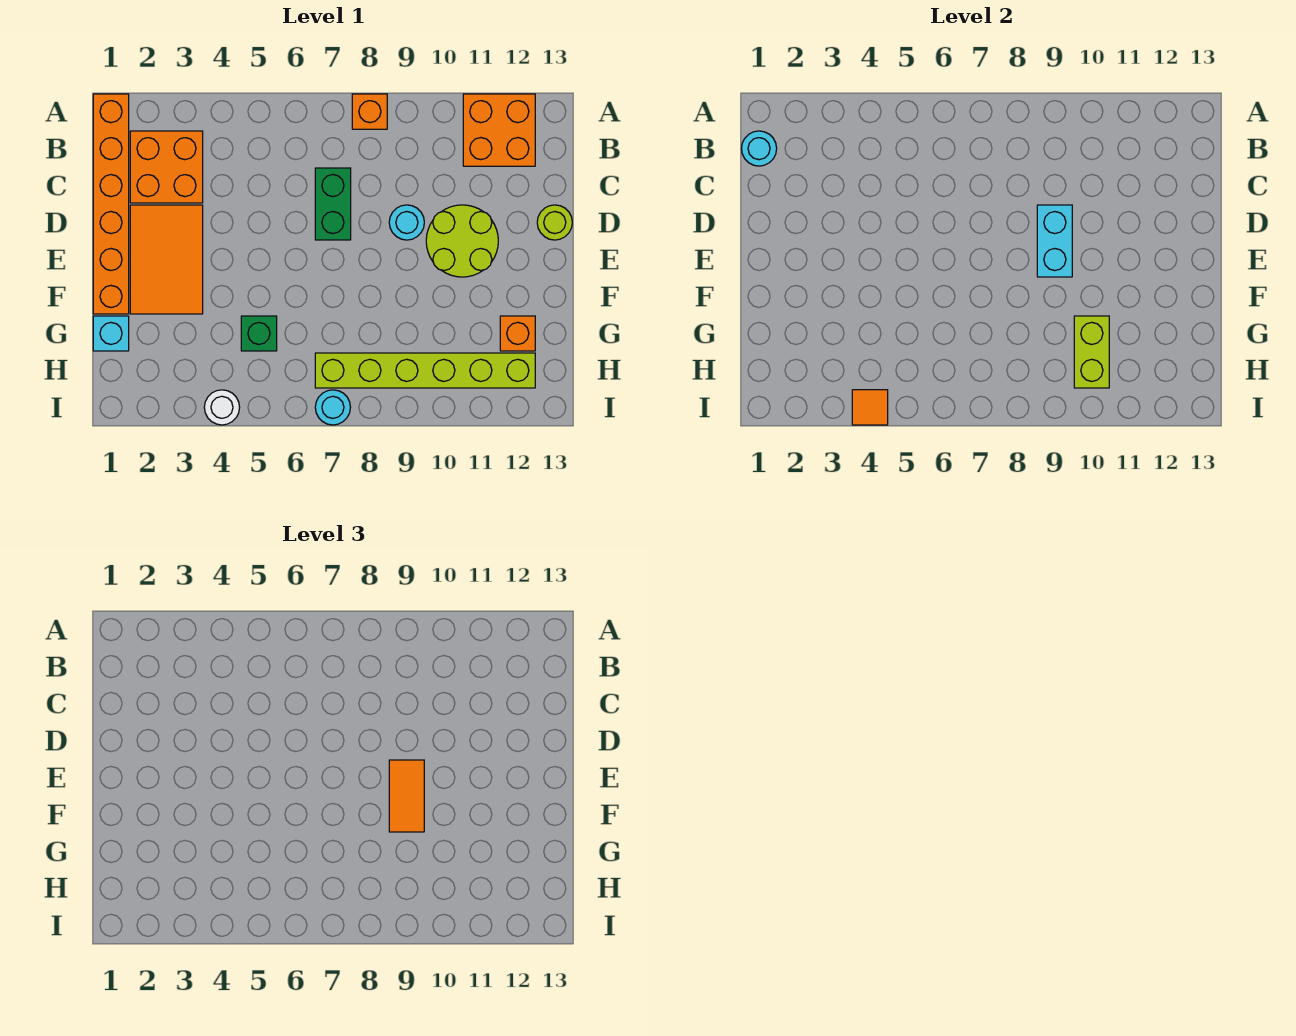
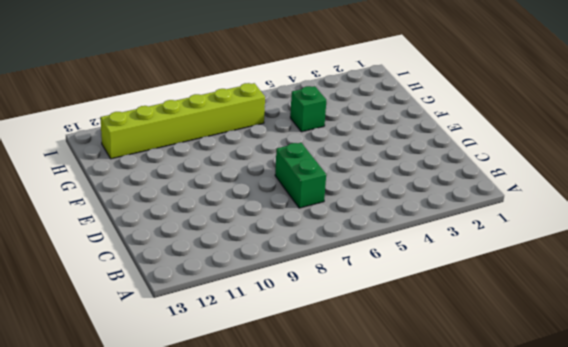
none -> orange 1x6 brick [93,94,129,314]
none -> orange 1x1 brick [352,94,387,129]
none -> orange 2x2 brick [463,94,535,166]

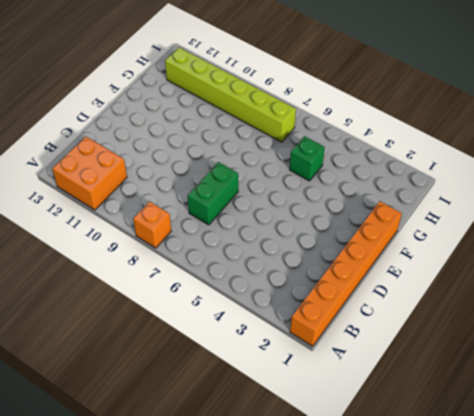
none -> orange 2x2 brick [130,131,203,203]
none -> orange 2x3 tile [130,205,203,314]
none -> cyan 1x1 round brick [389,205,424,240]

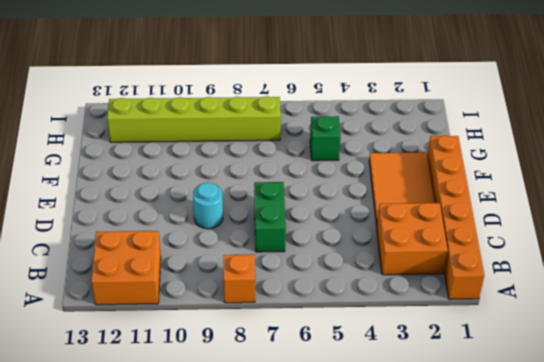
none -> lime 2x2 round brick [426,205,498,277]
none -> lime 1x1 round brick [537,205,572,240]
none -> cyan 1x1 brick [93,316,129,351]

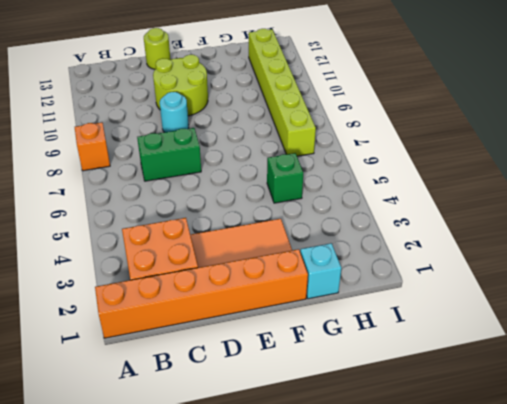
none -> orange 2x2 brick [463,94,535,166]
none -> orange 1x1 brick [500,316,535,351]
none -> white 1x1 round brick [204,390,240,425]

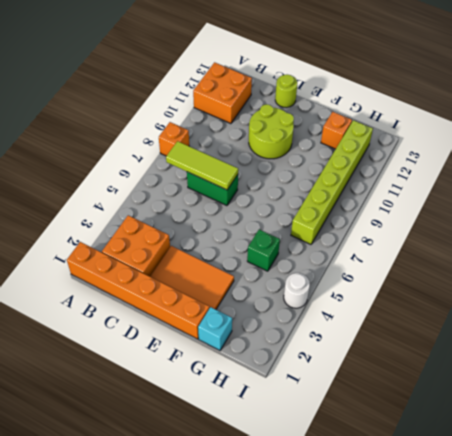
lime 1x3 tile [166,141,238,190] -> none
none -> cyan 1x1 round brick [389,205,424,240]
none -> cyan 1x1 round brick [315,390,350,425]
none -> cyan 1x1 round brick [741,131,777,166]

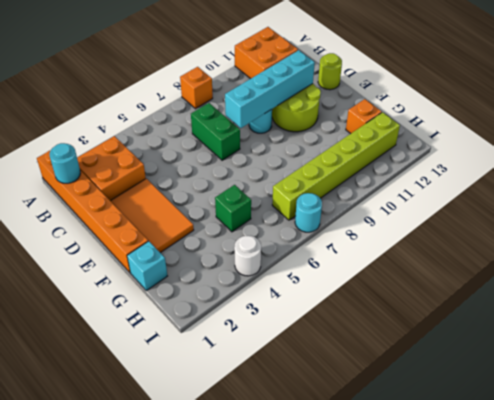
cyan 1x4 brick [225,50,315,128] -> cyan 1x2 brick [1037,205,1072,277]
none -> lime 1x2 brick [1074,316,1109,388]
none -> orange 1x1 tile [852,390,888,425]
none -> orange 1x2 tile [389,760,424,832]

